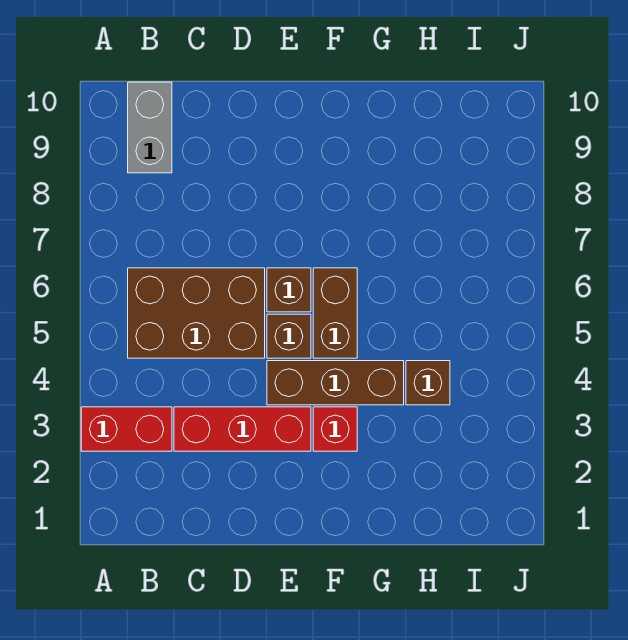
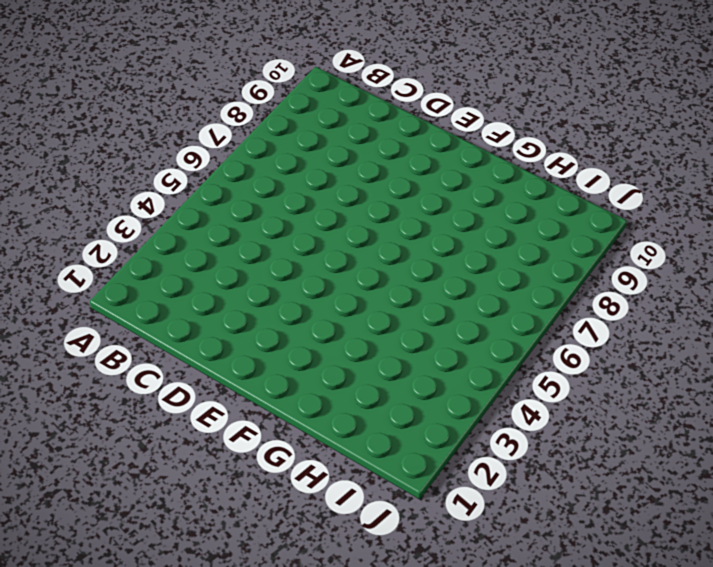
none -> red 1x2 brick [81,407,172,451]
none -> brown 2x3 brick [128,268,265,358]

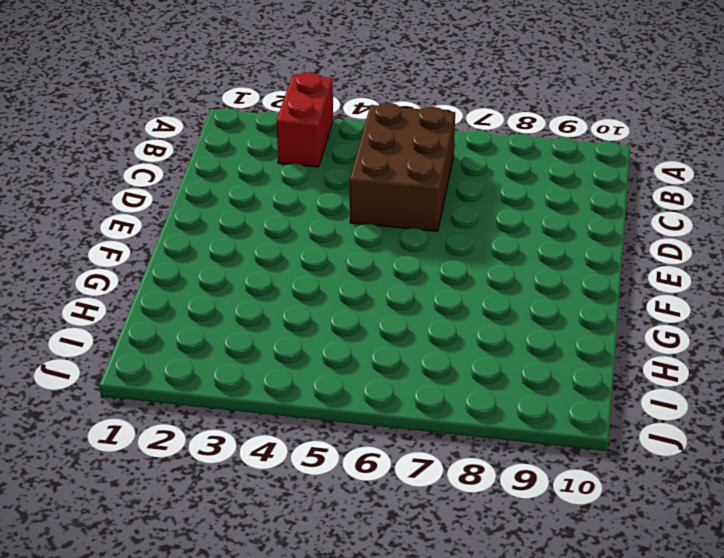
none -> grey 1x2 brick [128,82,172,173]
none -> red 1x3 brick [174,407,311,451]

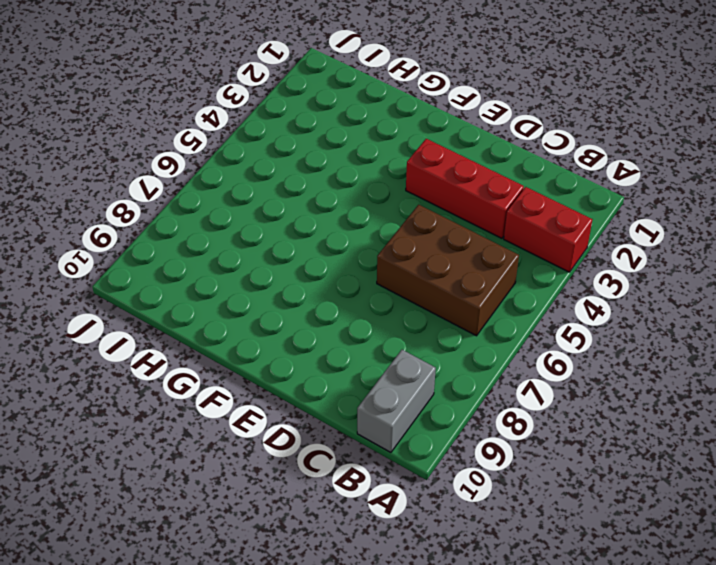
none -> brown 1x3 brick [267,361,404,405]
none -> brown 1x1 brick [267,314,311,358]

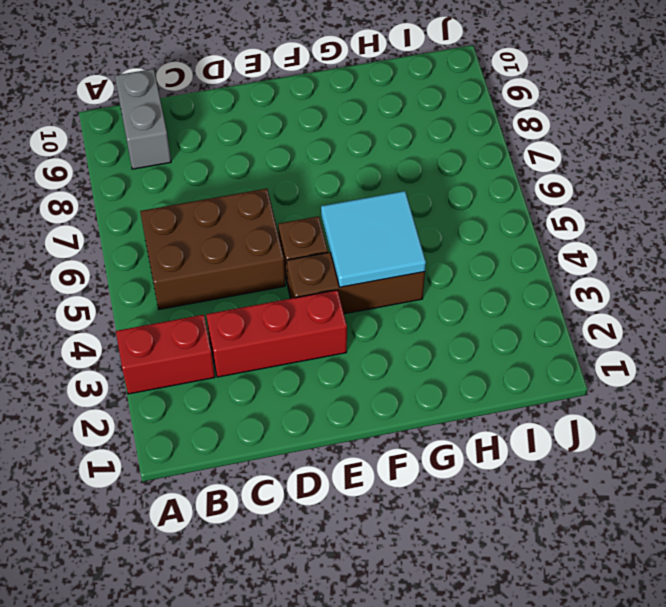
cyan 2x2 tile [321,191,426,287] -> none
none -> brown 1x1 brick [267,268,311,312]
none -> red 1x1 brick [313,407,357,451]

